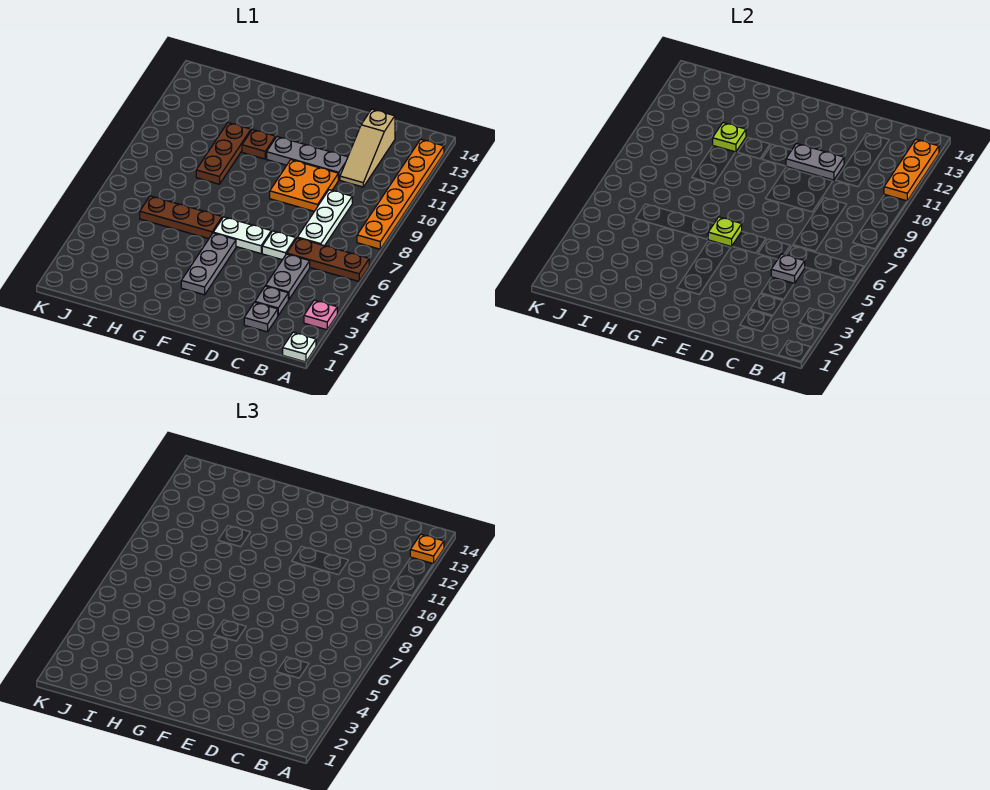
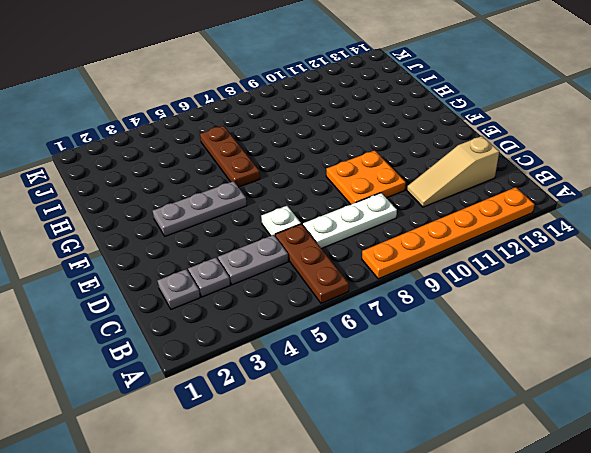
none -> white 1x1 plate [283,332,316,362]
none -> pink 1x1 plate [304,300,337,330]
none -> grey 1x3 plate [267,137,348,180]

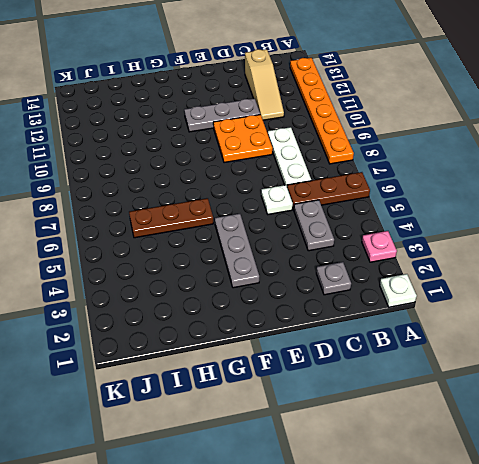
none -> grey 1x1 plate [255,286,288,315]
none -> white 1x2 plate [213,217,271,253]
none -> brown 1x1 plate [242,130,276,159]

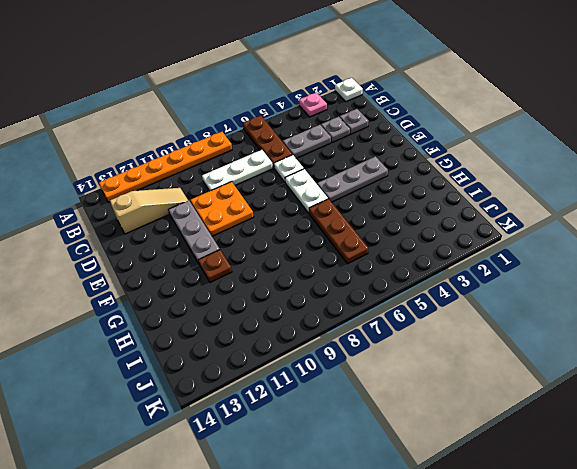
none -> brown 1x3 plate [196,123,251,184]
none -> orange 1x3 plate [884,139,939,201]
none -> grey 1x1 plate [771,254,805,284]

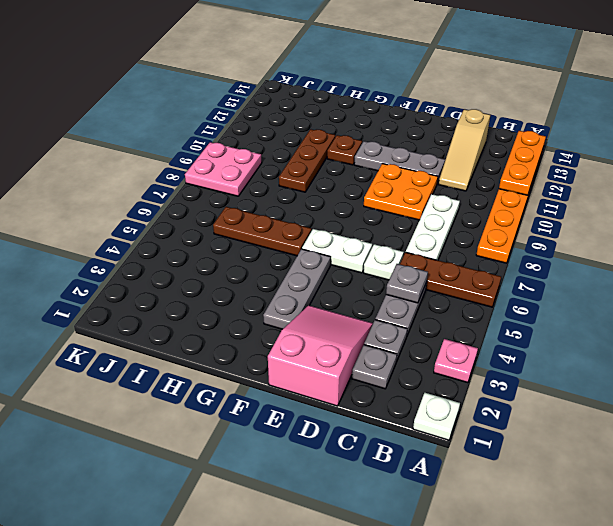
pink 2x3 slope [268,305,373,406] -> none
pink 2x2 plate [185,142,262,196] -> none
none -> grey 1x2 plate [786,143,844,180]
none -> lime 1x1 plate [708,217,742,247]
none -> lime 1x1 plate [713,123,746,152]

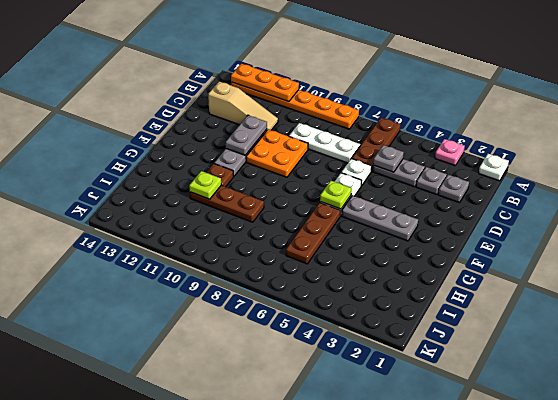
none -> orange 1x1 plate [410,534,444,564]

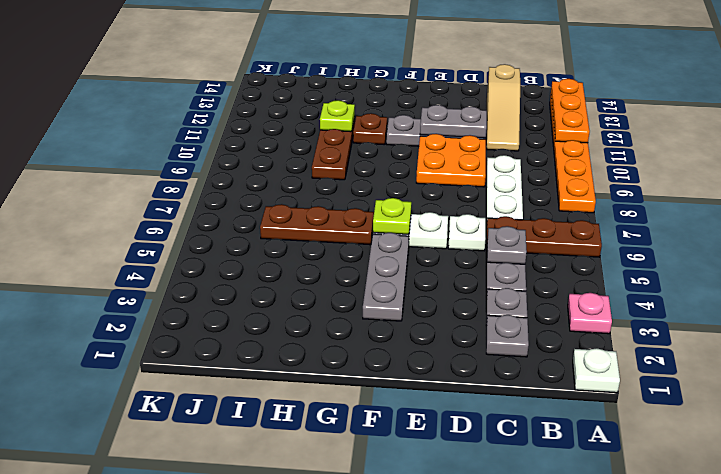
none -> orange 1x1 plate [410,534,444,564]

